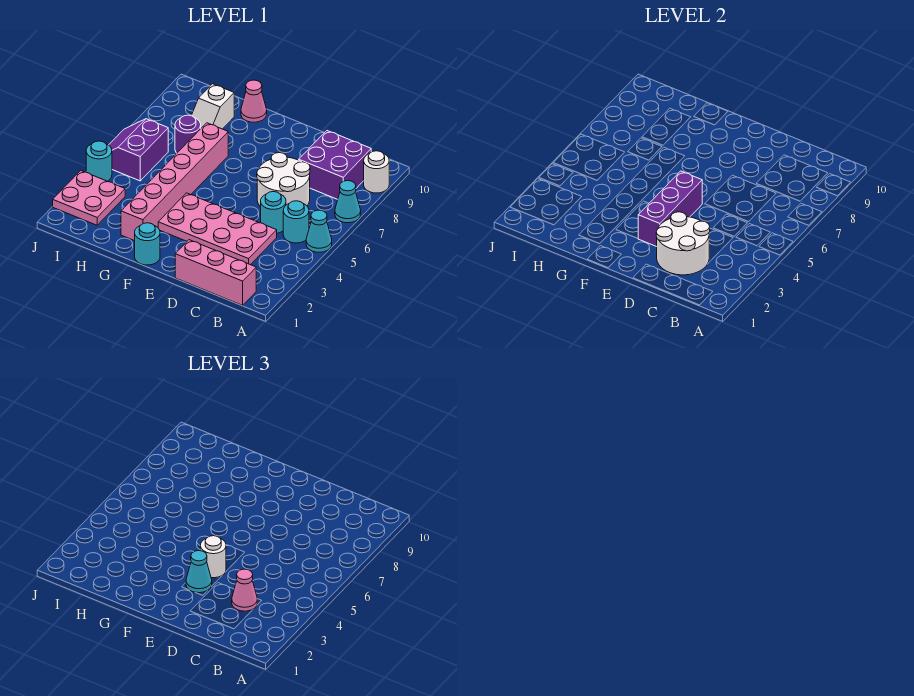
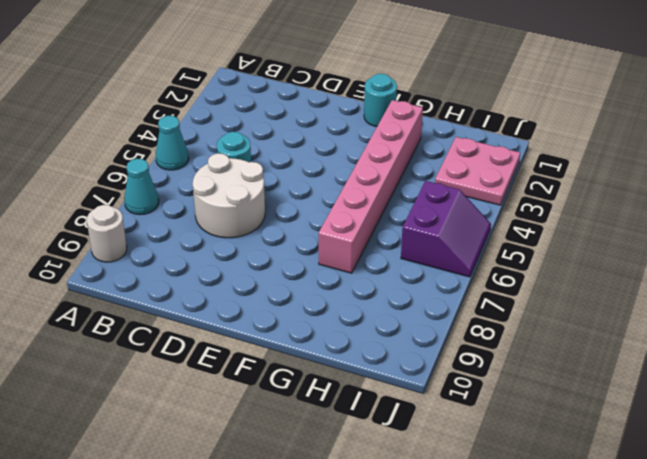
none -> pink 1x3 brick [175,240,256,305]
none -> cyan 1x1 round brick [283,201,309,243]
none -> purple 2x2 brick [299,131,371,199]

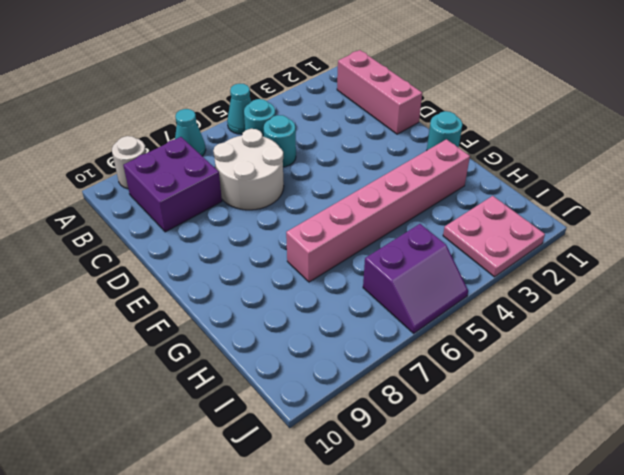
none -> pink 2x4 plate [158,193,277,265]
none -> pink 1x1 cone [241,80,267,122]
none -> purple 1x1 round brick [175,115,201,153]

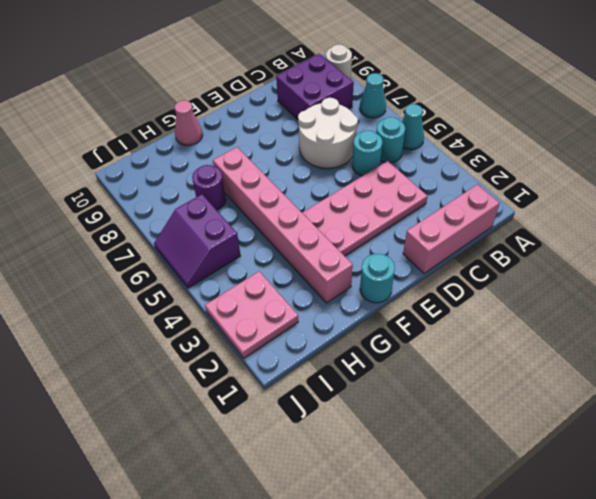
none -> white 1x2 slope [191,84,234,129]
none -> cyan 1x1 round brick [86,141,112,181]
none -> white 2x2 round brick [656,212,710,275]

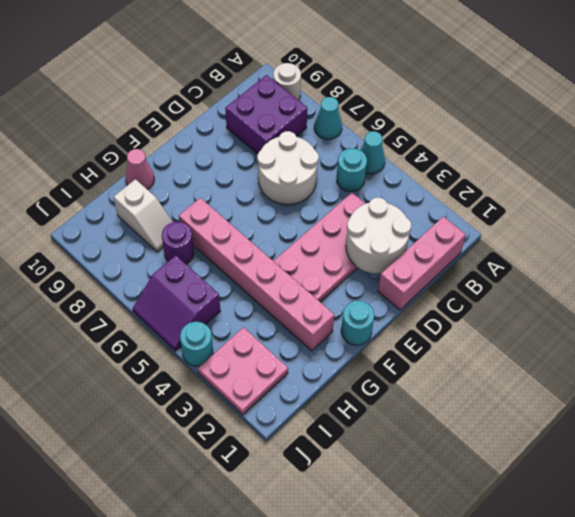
none -> cyan 1x1 round brick [261,192,286,233]
none -> purple 1x3 brick [638,171,702,247]
none -> pink 1x1 cone [232,569,257,611]

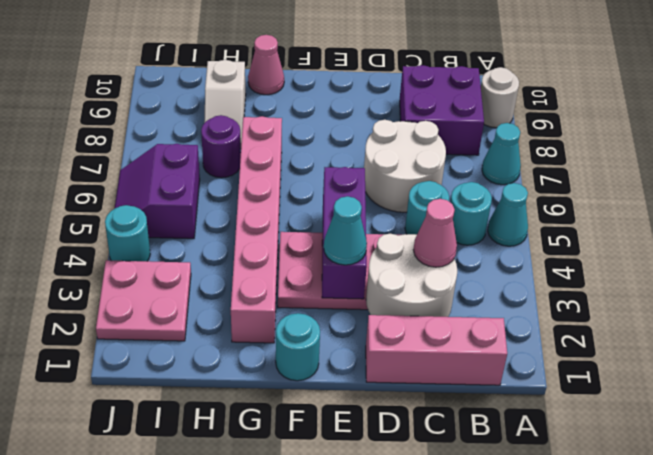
none -> white 1x1 round brick [200,536,226,578]

